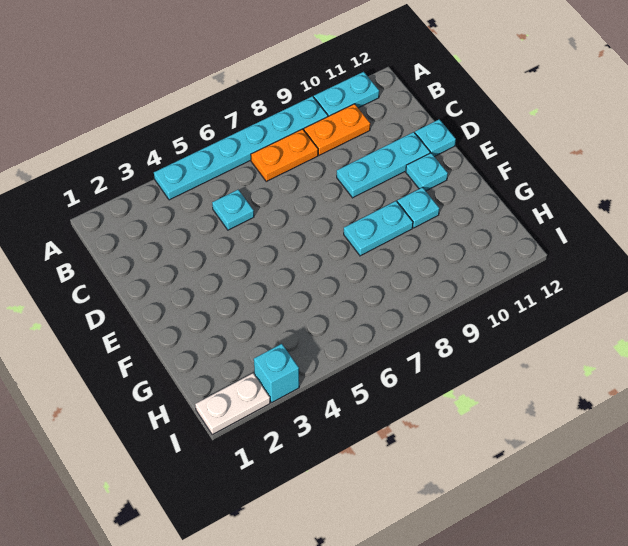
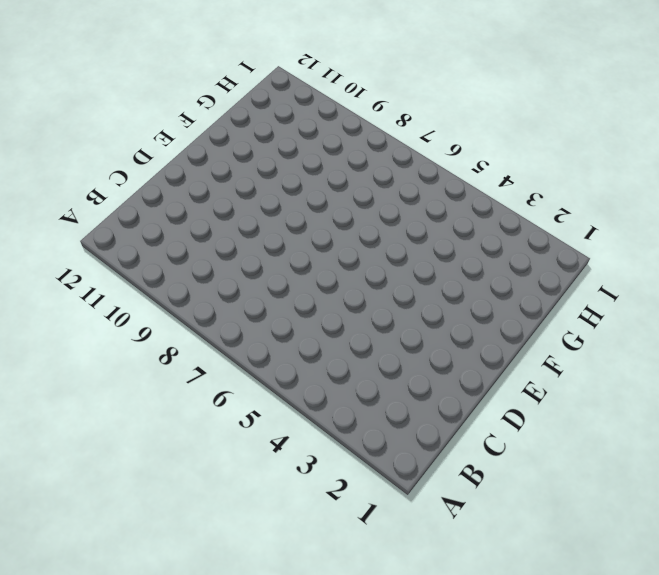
none -> cyan 1x6 plate [154,96,328,200]
none -> cyan 1x2 plate [314,72,379,116]
none -> orange 1x2 plate [251,129,318,181]

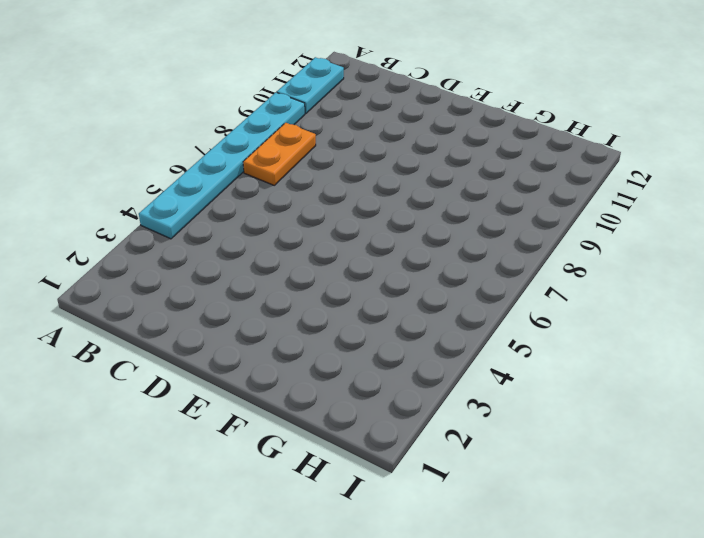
none -> orange 1x2 plate [304,104,370,155]
none -> cyan 1x1 plate [212,190,254,230]
none -> cyan 1x3 plate [337,132,430,198]

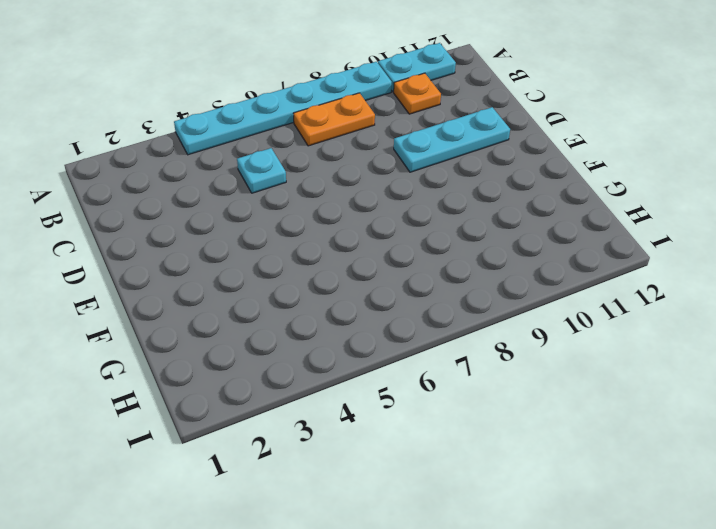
orange 1x1 plate [394,73,441,114] -> orange 1x2 plate [304,104,370,155]
none -> cyan 1x1 plate [415,120,456,157]
none -> cyan 1x1 plate [406,153,448,191]
none -> cyan 1x2 plate [344,201,413,256]

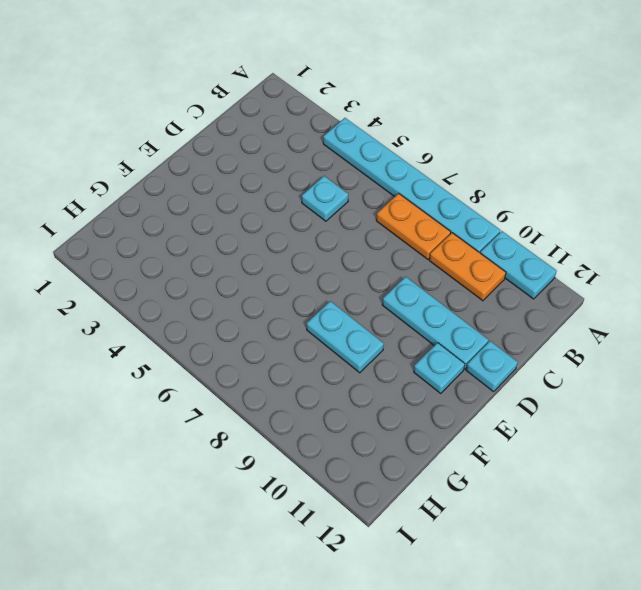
none -> cyan 1x1 plate [397,187,439,228]
none -> white 1x2 plate [195,373,270,435]
none -> cyan 1x1 brick [254,344,299,402]

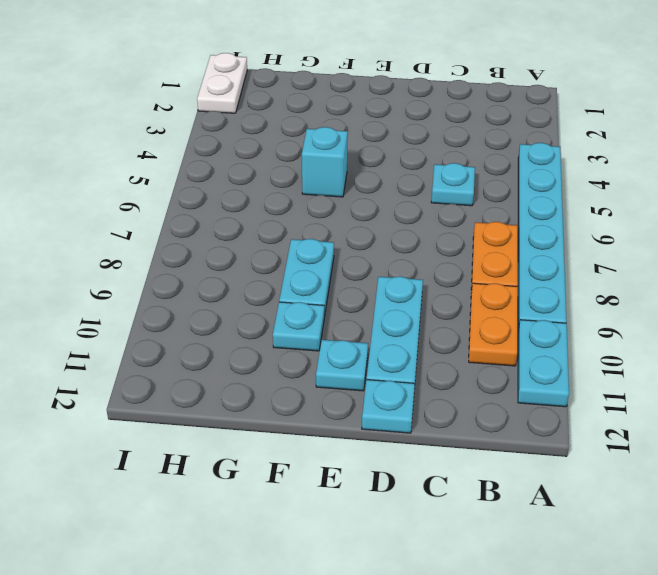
cyan 1x1 brick [302,127,348,197] -> cyan 1x1 brick moved to [254,344,299,402]

